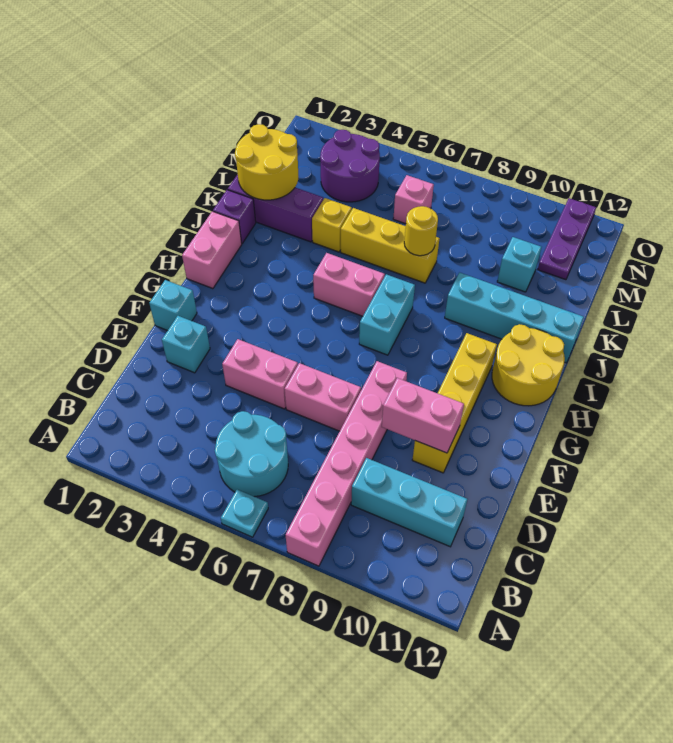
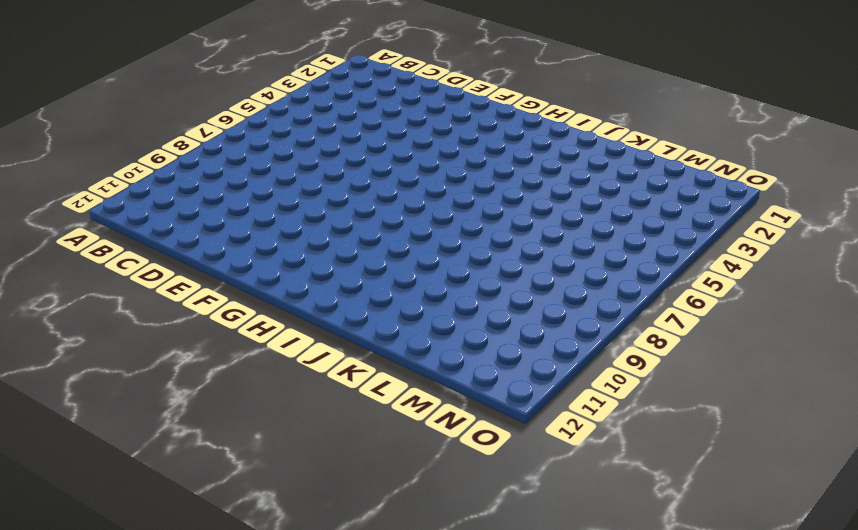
none -> cyan 1x1 plate [221,490,268,537]
none -> pink 1x6 brick [286,361,407,566]
none -> cyan 2x2 round brick [215,411,288,497]

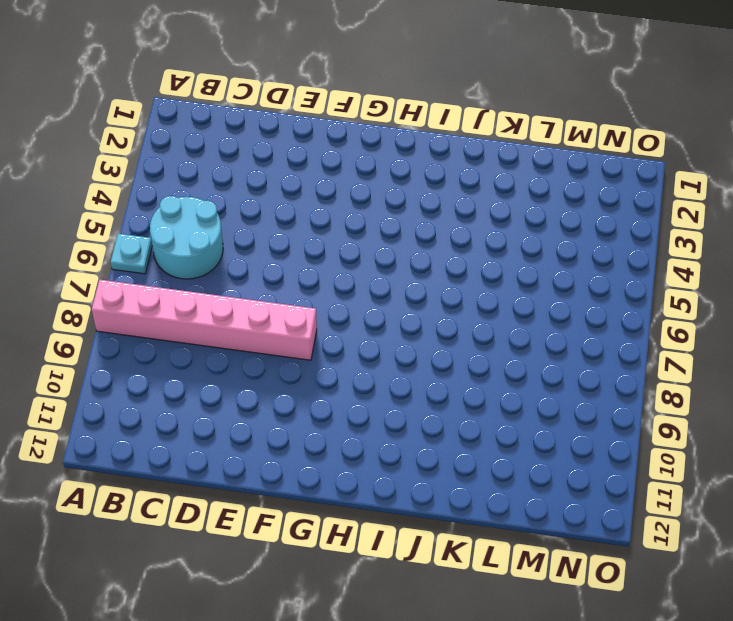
none -> cyan 1x3 brick [351,458,467,547]
none -> cyan 1x1 brick [162,316,210,373]
none -> pink 1x2 brick [222,339,298,409]

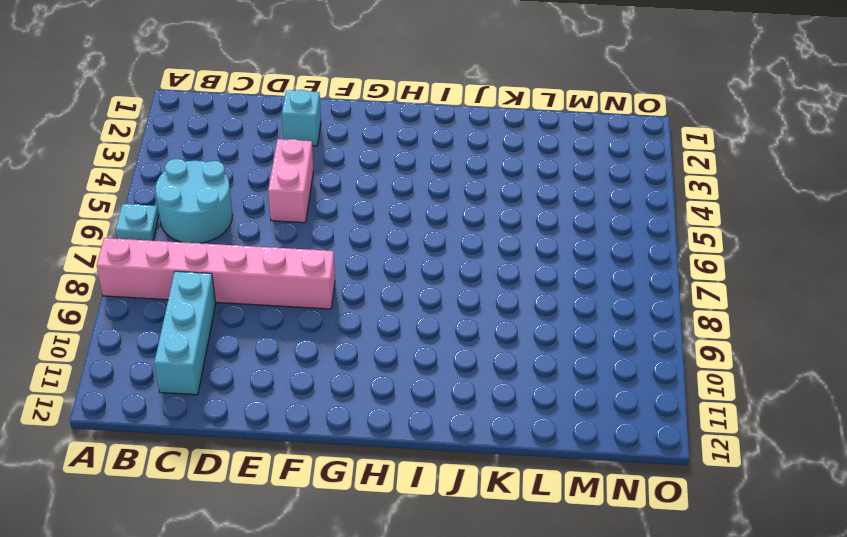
none -> pink 1x2 brick [285,363,361,431]
none -> yellow 1x4 brick [412,333,497,473]
none -> cyan 1x1 brick [149,280,197,331]

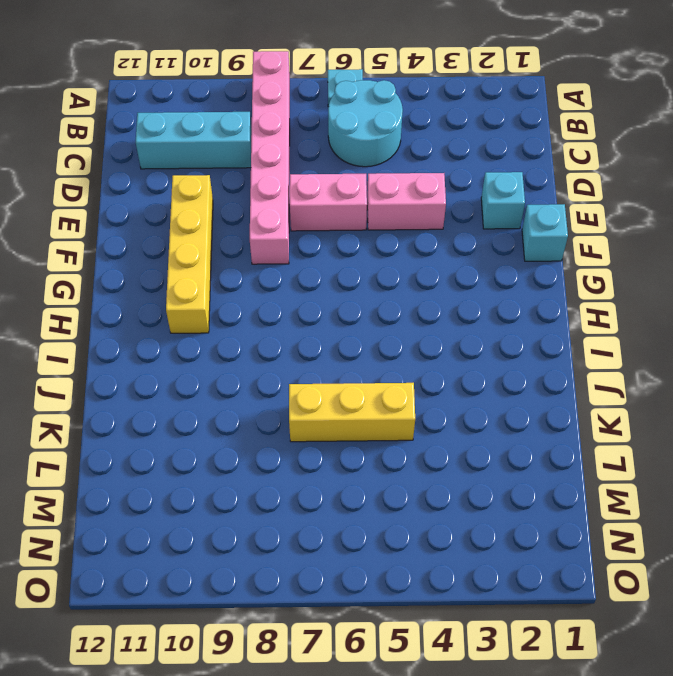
none -> pink 1x2 brick [182,211,242,289]
none -> cyan 1x2 brick [359,274,415,355]
none -> yellow 2x2 round brick [492,324,565,406]

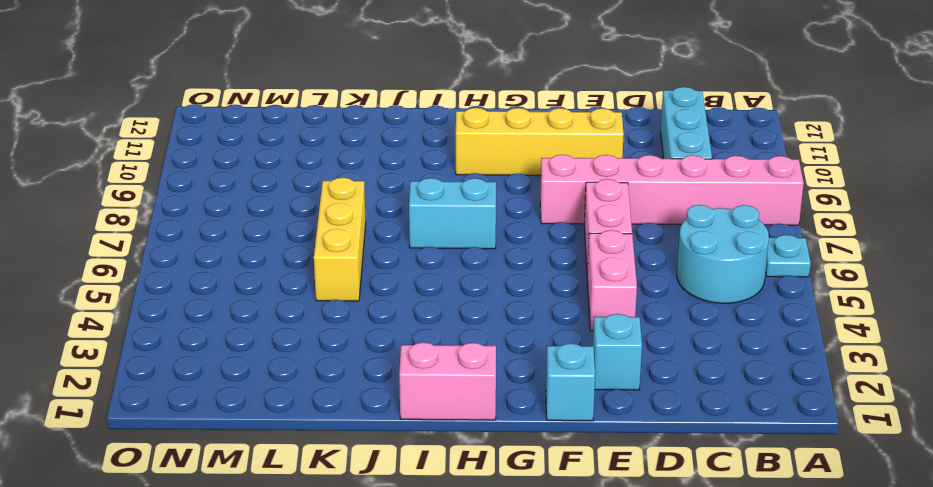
none -> yellow 2x2 round brick [492,324,565,406]
none -> pink 1x2 brick [313,253,385,316]
none -> purple 1x1 brick [213,190,256,243]

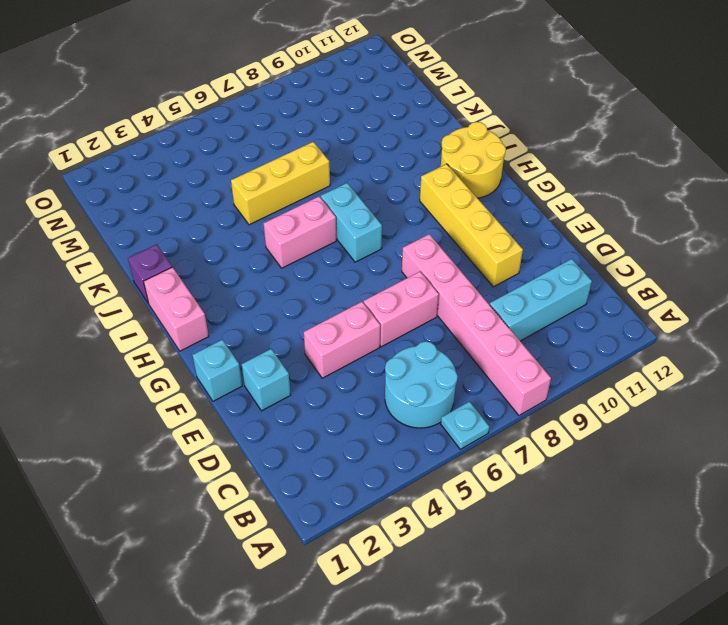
none -> cyan 1x4 brick [445,273,584,363]
none -> purple 1x3 brick [228,174,323,242]
none -> yellow 1x1 brick [312,198,352,252]

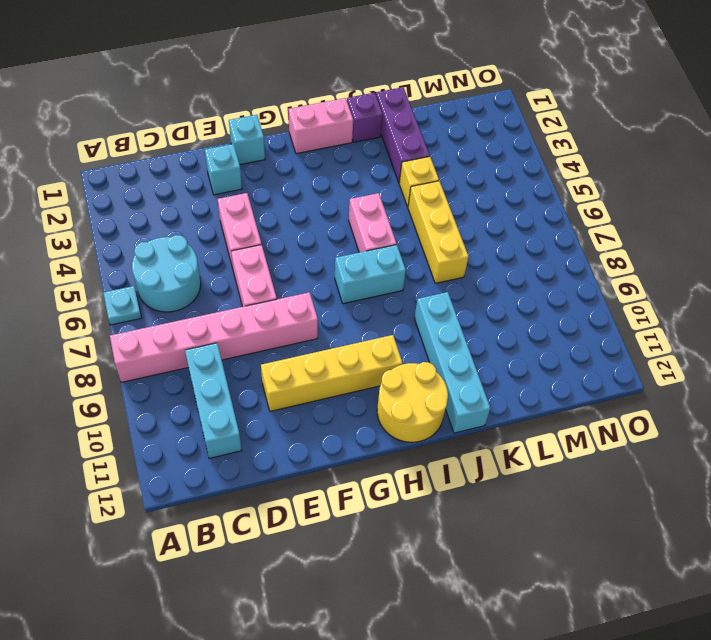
none -> cyan 1x1 brick [497,237,541,292]
none -> purple 2x2 round brick [320,130,380,202]
none -> pink 1x1 brick [393,175,434,224]

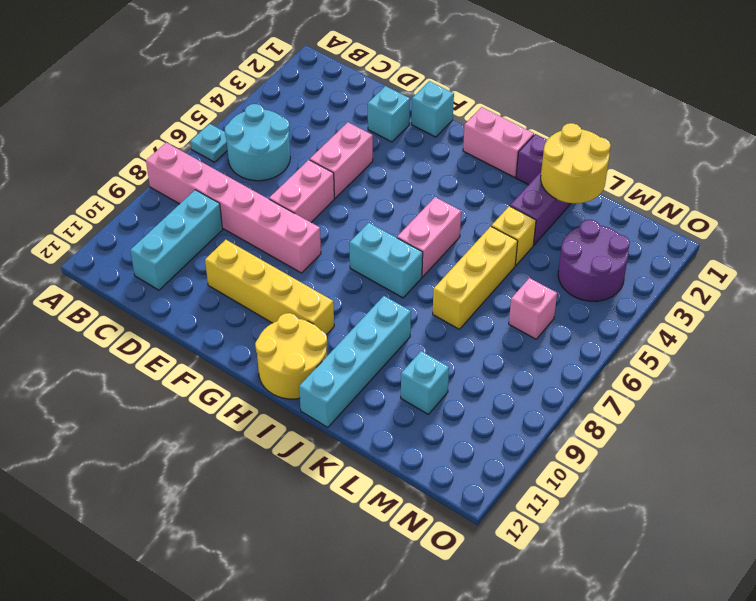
none -> purple 1x3 plate [538,198,596,280]
none -> pink 1x2 brick [382,378,464,453]
none -> yellow 1x1 round brick [404,206,438,256]

